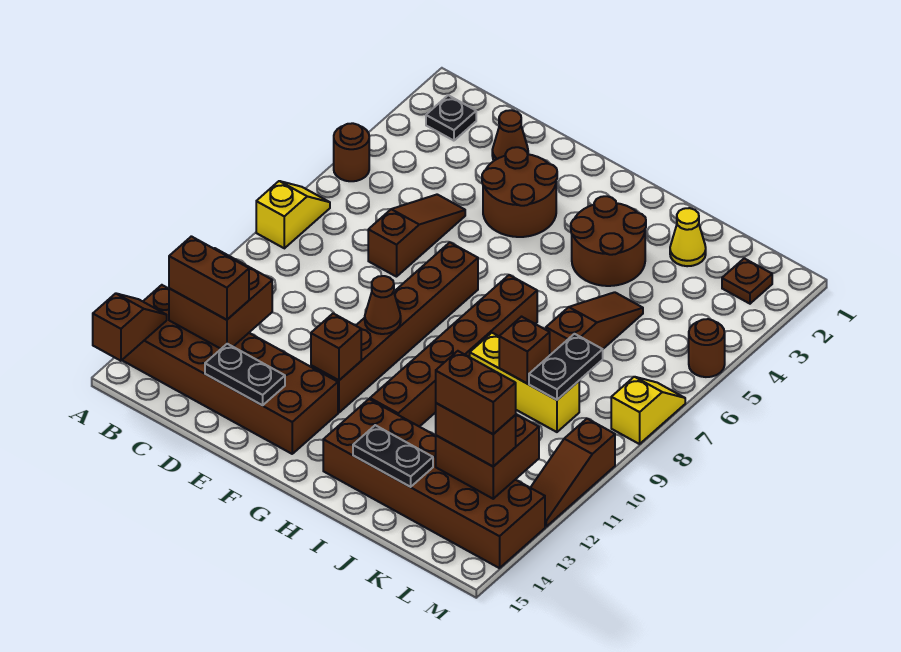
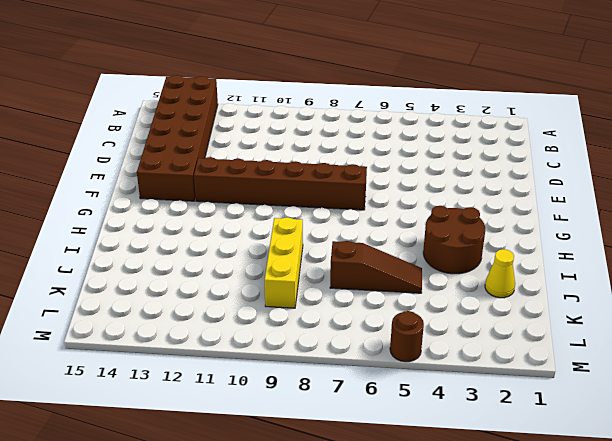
none -> brown 1x1 round brick [334,123,369,181]
none -> yellow 1x2 slope [256,181,330,248]
none -> black 1x1 plate [426,95,476,141]
none -> brown 1x1 cone [492,110,528,161]

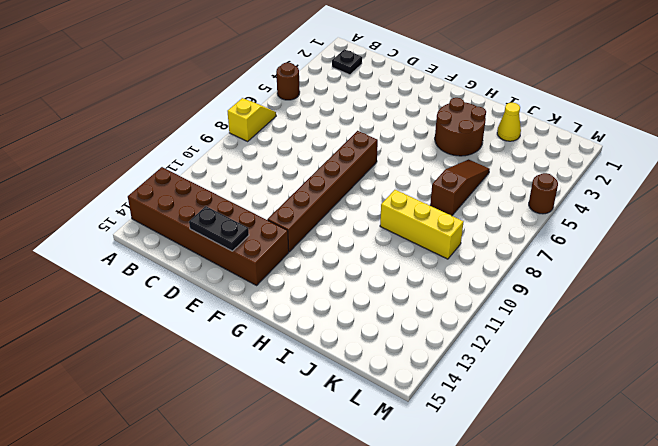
none -> brown 1x1 cone [492,110,528,161]
none -> brown 1x3 slope [368,194,465,277]
none -> brown 2x2 round brick [482,147,557,237]
none -> brown 1x6 brick [370,275,537,427]

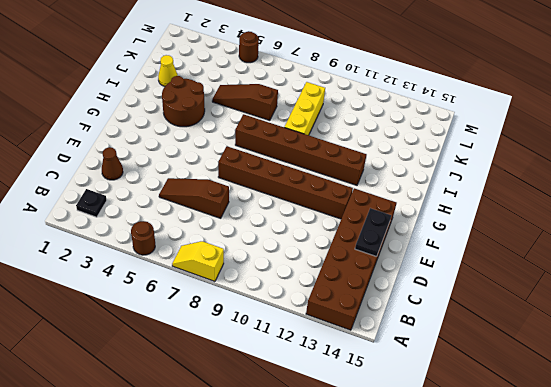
none -> brown 2x2 round brick [482,147,557,237]
none -> brown 2x6 brick [323,399,545,568]
none -> brown 1x1 plate [722,258,772,304]
none -> yellow 1x2 slope [611,377,685,444]

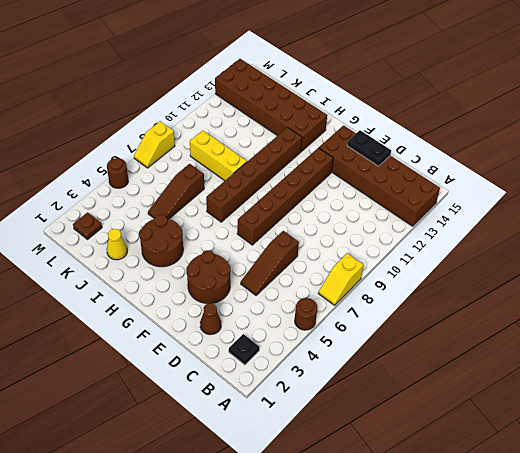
none -> brown 1x3 slope [530,419,615,527]
none -> brown 1x2 slope [93,293,167,361]
none -> brown 2x2 brick [169,248,272,349]
none -> brown 1x1 cone [365,276,401,334]

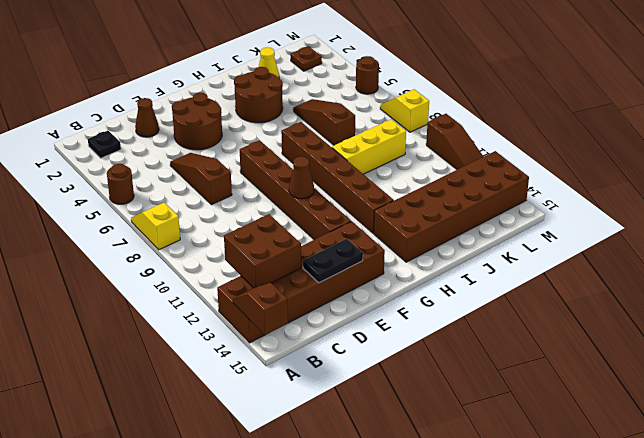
none -> brown 1x1 brick [311,313,361,380]
none -> black 1x2 plate [353,425,433,487]
none -> brown 1x1 brick [499,317,550,383]
none -> black 1x2 plate [529,334,603,400]

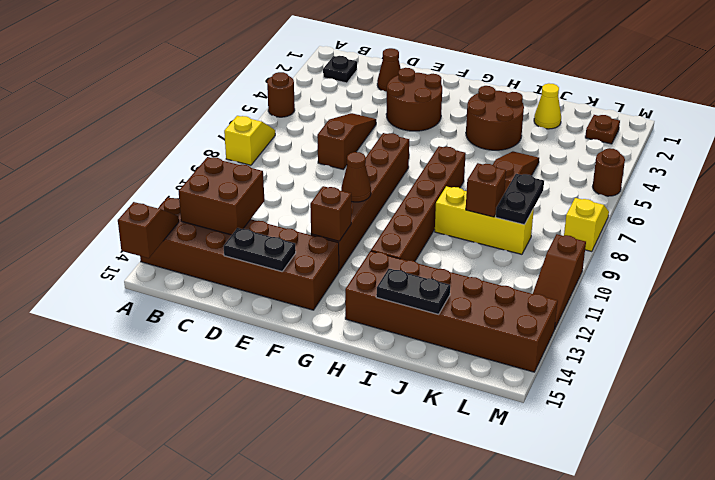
none -> brown 2x2 brick [436,414,539,499]
none -> brown 1x2 brick [169,236,249,320]
none -> brown 1x2 brick [436,403,516,466]
none -> brown 1x2 brick [436,351,516,434]

